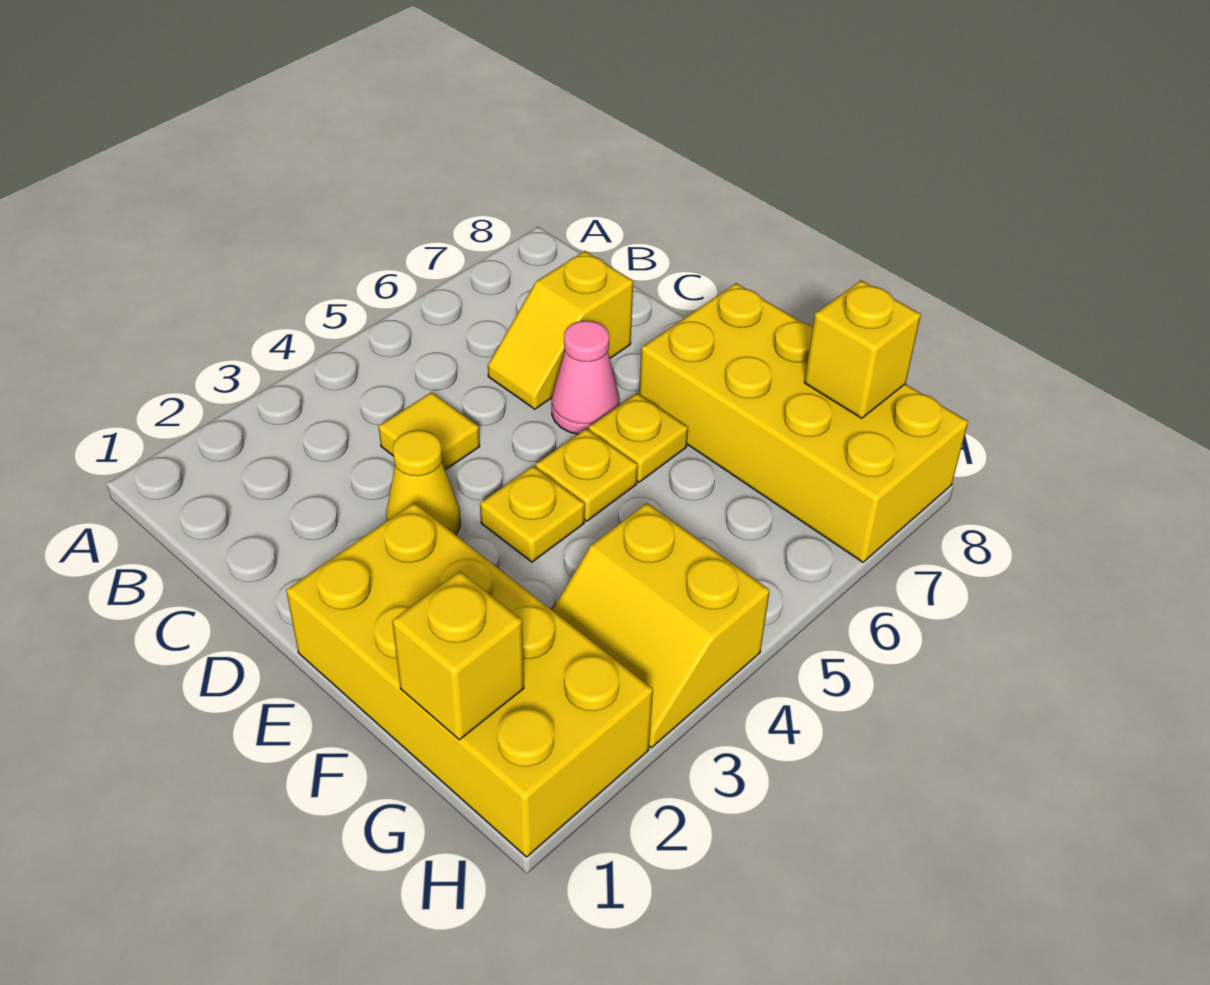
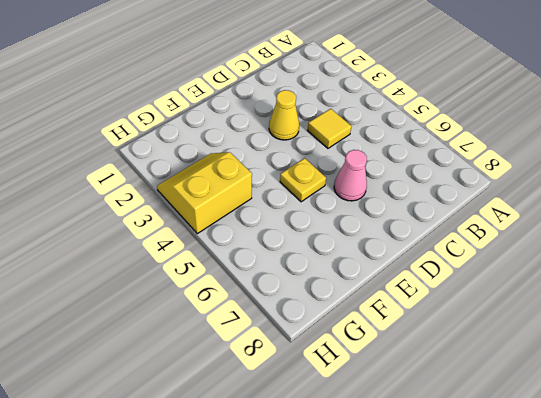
none -> yellow 1x2 slope [488,251,633,409]
none -> yellow 2x4 brick [286,503,653,857]
none -> yellow 1x1 plate [480,466,585,562]

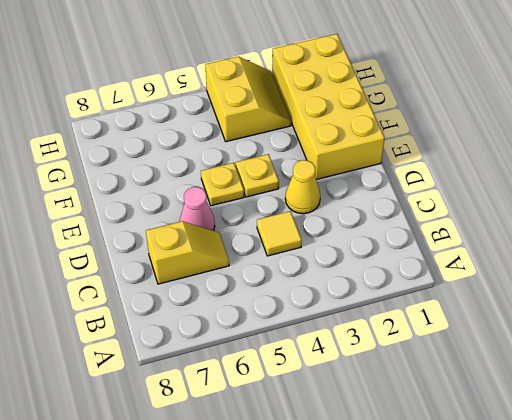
none -> yellow 1x1 plate [589,393,688,482]
none -> yellow 2x4 brick [639,283,968,562]
none -> yellow 1x1 brick [392,571,524,740]

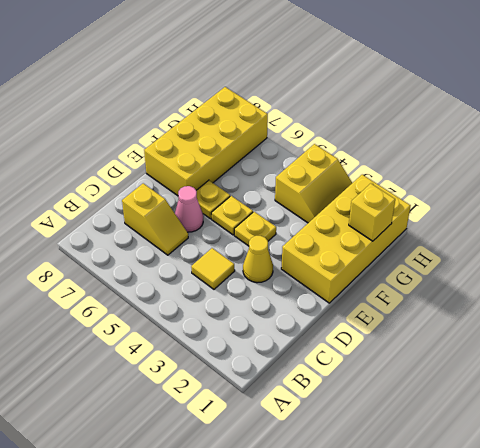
none -> yellow 1x1 brick [804,280,921,418]

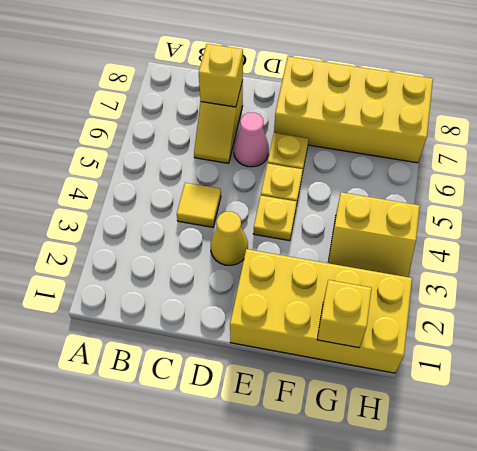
yellow 1x1 brick [199,44,243,107] -> yellow 1x1 brick moved to [804,280,921,418]

